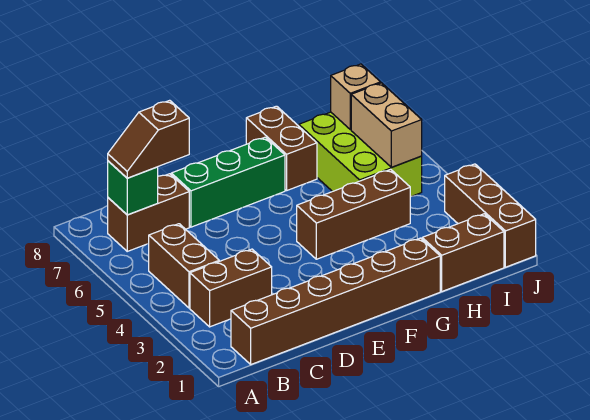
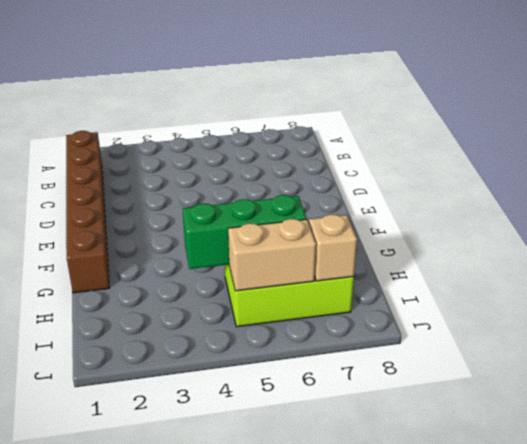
green 1x3 brick [183,195,307,269] -> green 1x3 brick turned to [171,137,285,227]
none -> brown 1x2 brick [190,249,272,327]
none -> brown 1x2 brick [149,224,219,308]
none -> brown 1x2 brick [108,174,189,251]

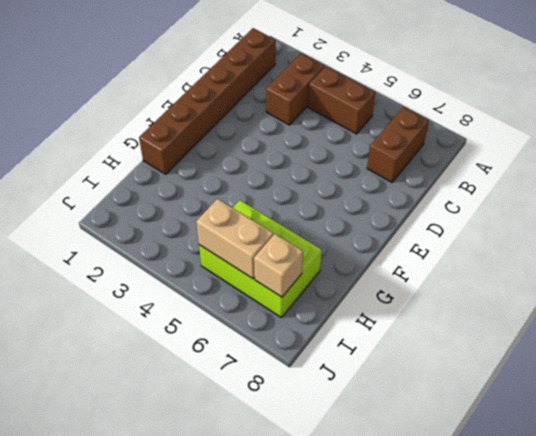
none -> green 1x3 brick [171,137,285,227]
none -> brown 1x3 brick [297,169,410,259]
none -> brown 1x2 brick [246,106,317,190]

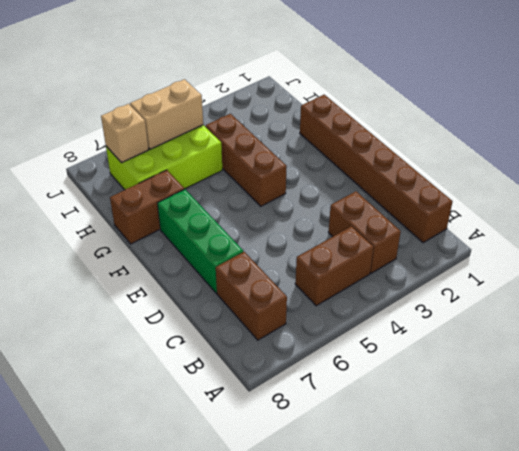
none -> brown 1x2 brick [422,214,504,291]
none -> brown 1x3 brick [445,164,536,267]
none -> green 1x1 brick [108,161,158,215]

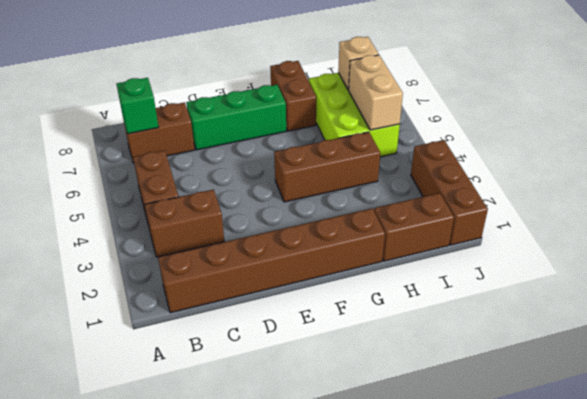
none -> brown 1x2 slope [108,100,189,178]

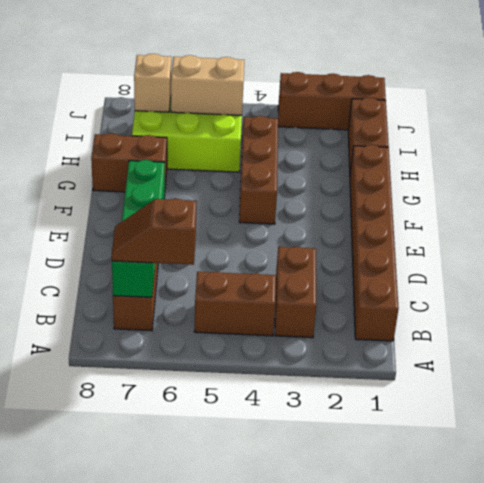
brown 1x2 slope [112,199,197,265] -> brown 1x2 slope turned to [108,100,189,178]

